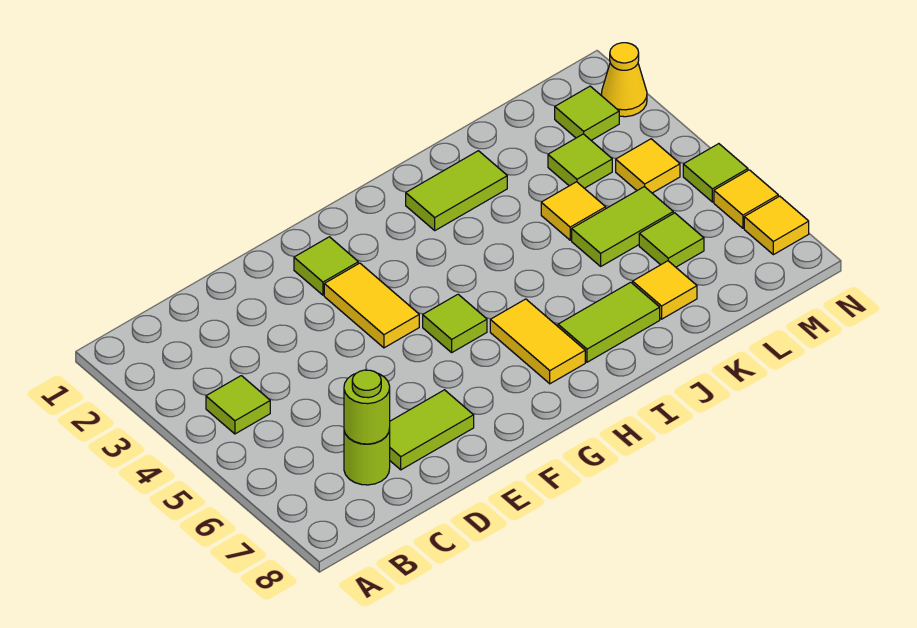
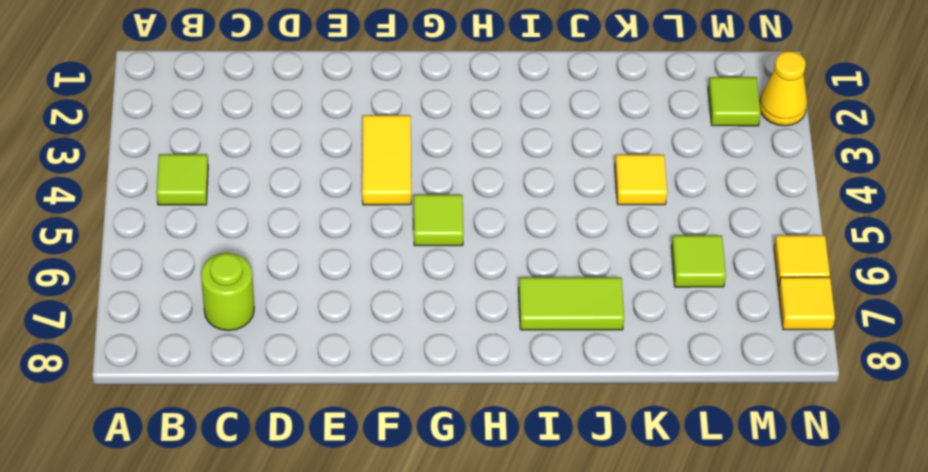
none -> lime 1x2 tile [389,390,474,470]
none -> lime 1x1 tile [294,237,358,295]
none -> yellow 1x2 tile [490,299,585,384]

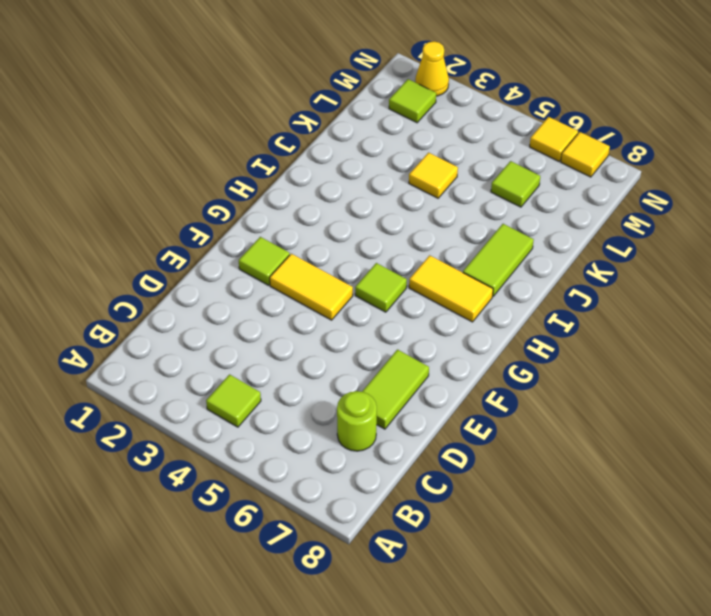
none -> lime 1x2 tile [406,151,507,230]
none -> lime 1x2 tile [572,187,673,266]
none -> yellow 1x1 tile [633,261,697,319]

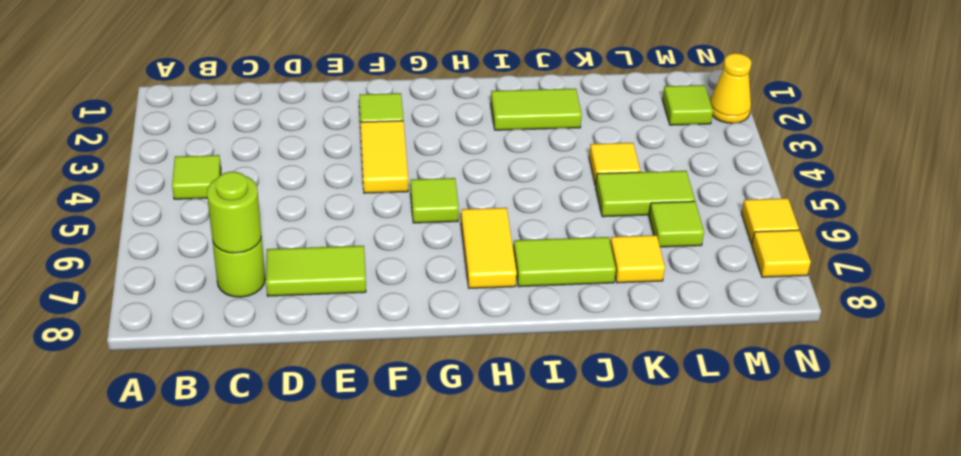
none -> lime 1x1 tile [548,134,612,188]
none -> yellow 1x1 tile [616,139,680,193]
none -> lime 1x1 tile [683,144,748,202]

